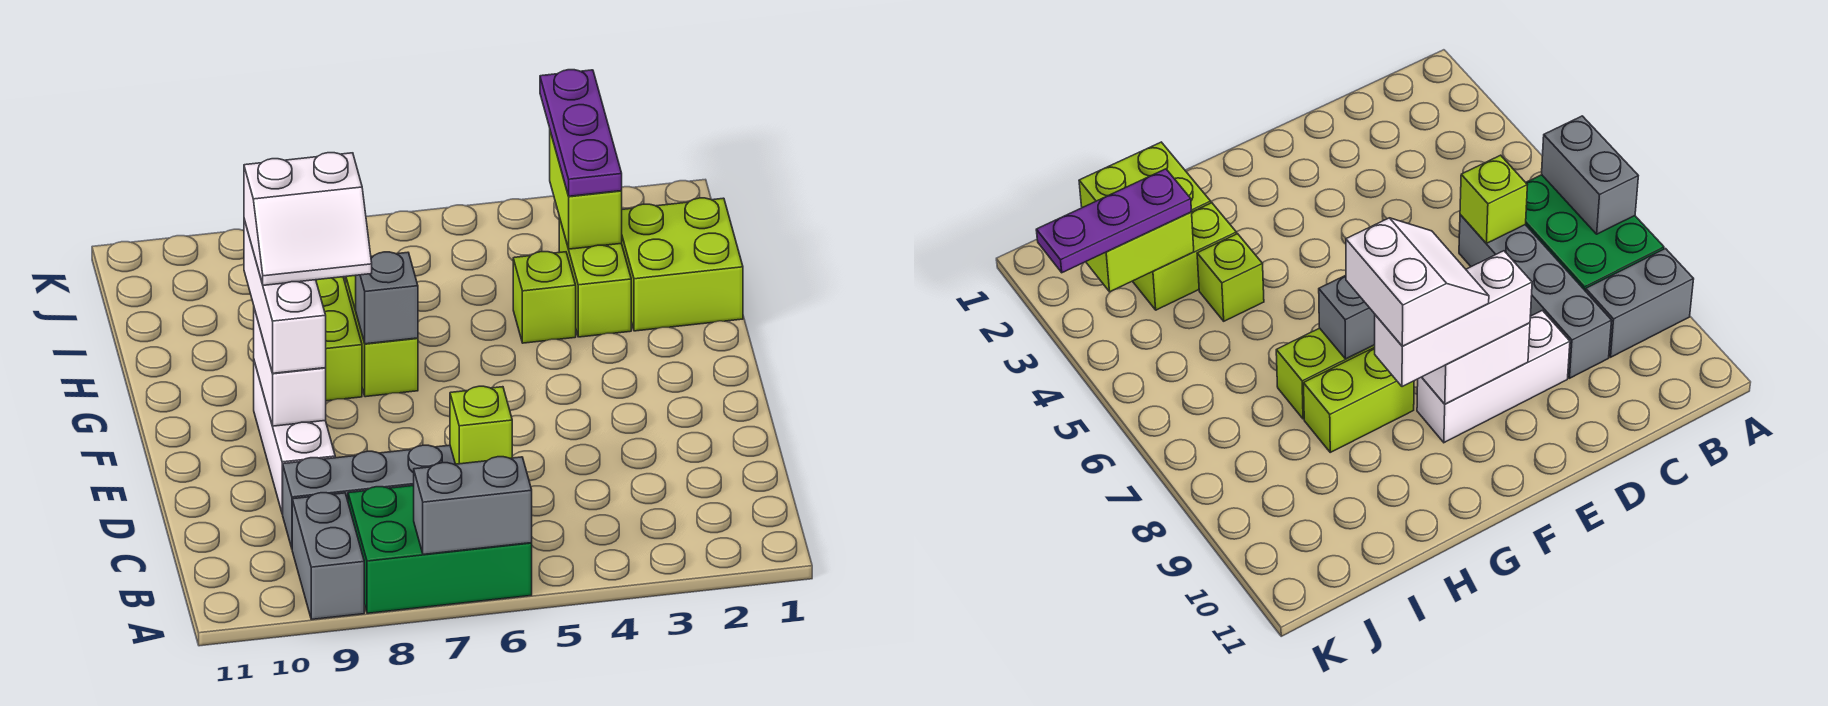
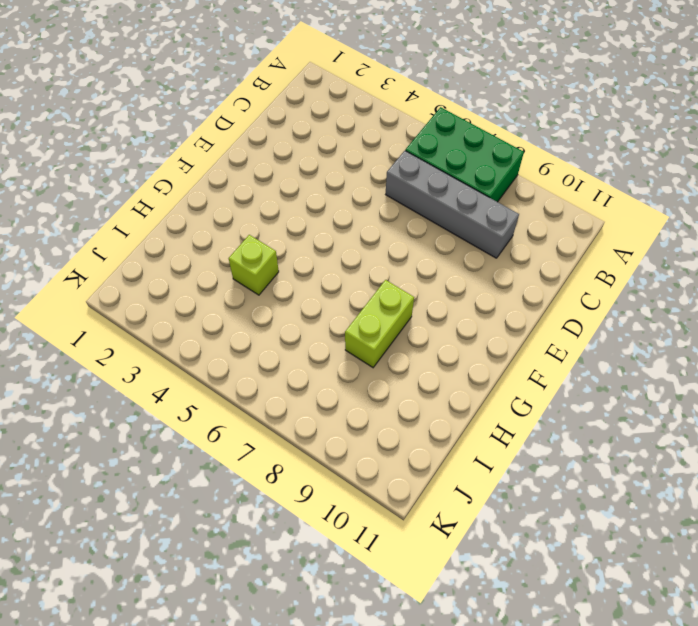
none -> grey 1x2 brick [292,493,364,619]
none -> white 1x3 brick [254,361,335,514]
none -> lime 1x2 brick [346,275,418,397]

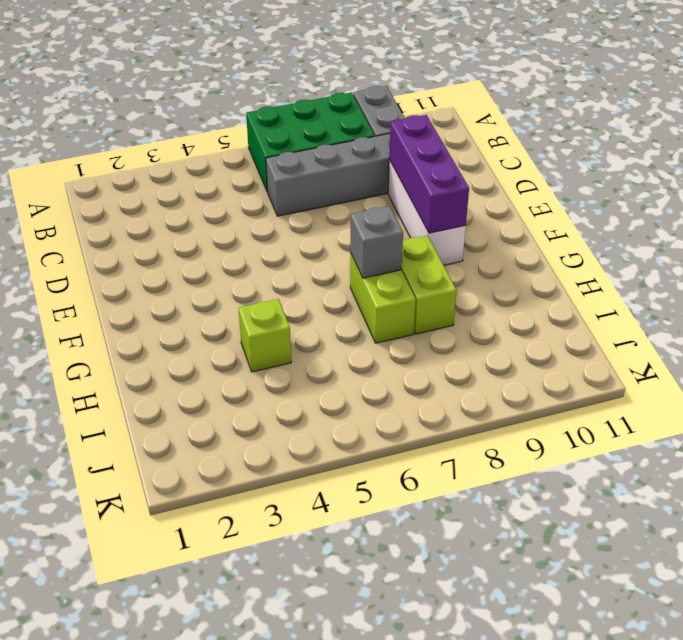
purple 1x3 brick [389,115,469,233] -> white 1x2 brick [254,309,326,426]
none -> lime 2x2 brick [622,198,743,331]
none -> lime 1x2 brick [559,217,631,337]
none -> grey 1x2 brick [414,457,532,554]

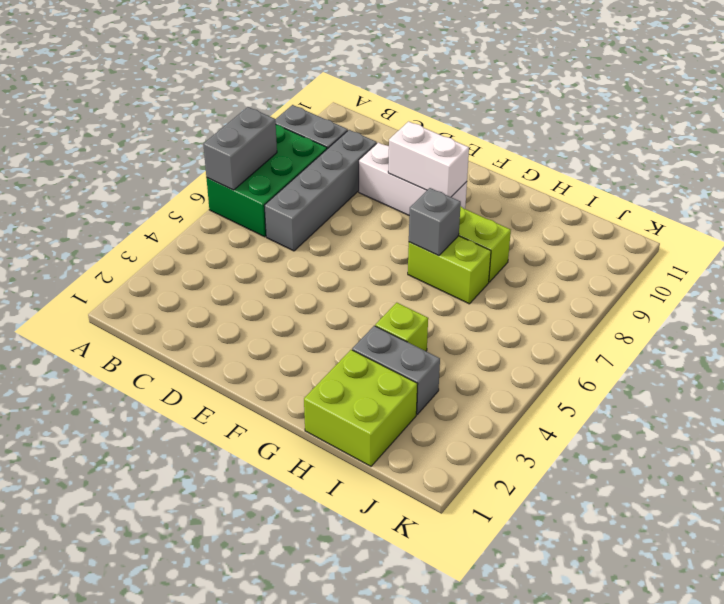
grey 1x2 brick [352,326,440,414] -> lime 1x2 brick [559,217,631,337]
none -> lime 1x1 brick [450,386,512,464]
none -> lime 1x2 brick [550,131,622,249]
none -> white 1x3 brick [244,219,326,373]

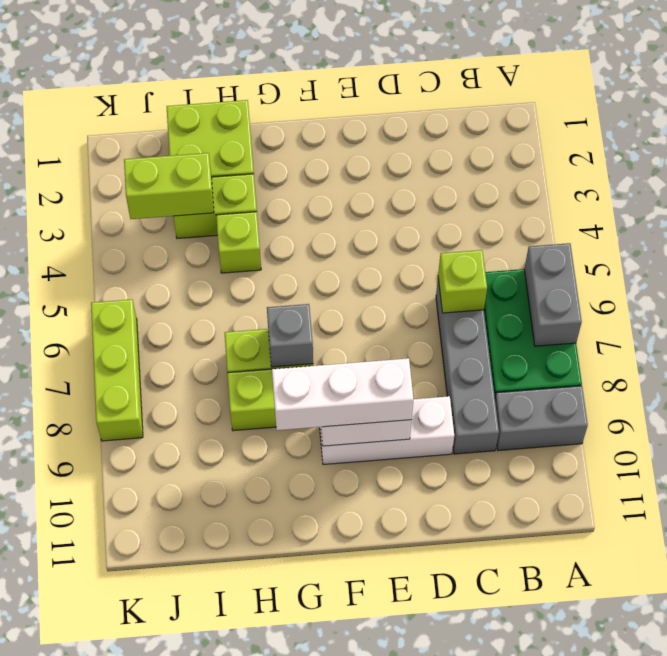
lime 1x3 brick [91,299,143,441] -> none
none -> purple 1x3 plate [540,70,622,196]
none -> white 2x2 slope [244,153,372,285]

